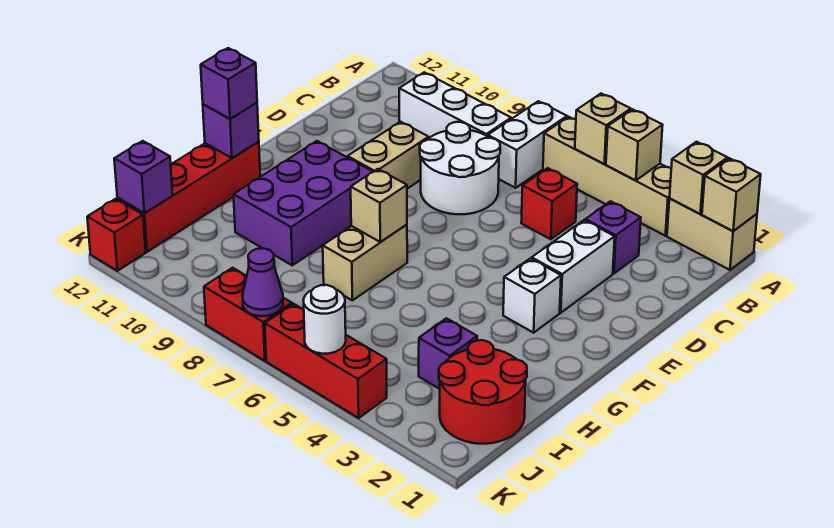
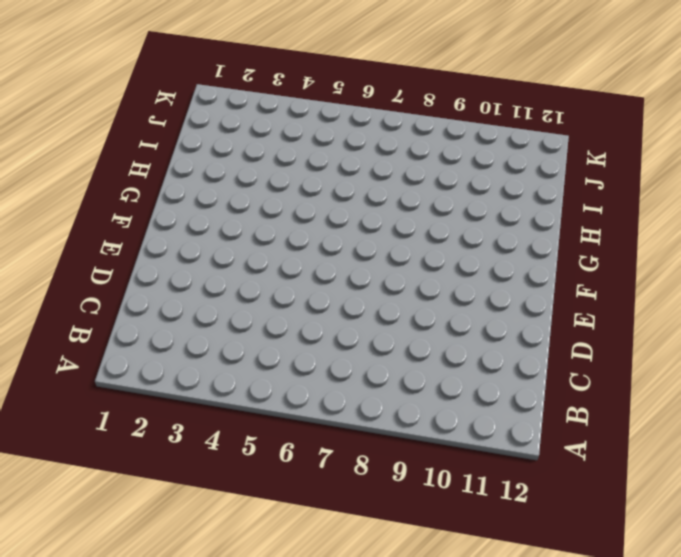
none -> tan 1x2 brick [667,199,757,270]
none -> tan 1x4 brick [543,117,671,236]
none -> white 1x2 brick [488,101,567,188]

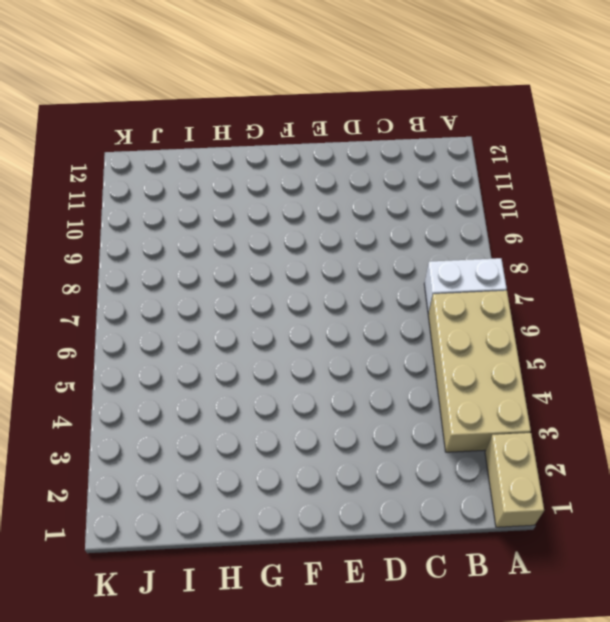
tan 2x4 brick [428,291,531,452] -> tan 1x4 brick [543,117,671,236]
none -> white 1x3 brick [399,72,511,138]
none -> purple 1x1 brick [585,201,641,274]
none -> red 1x1 brick [521,168,577,239]

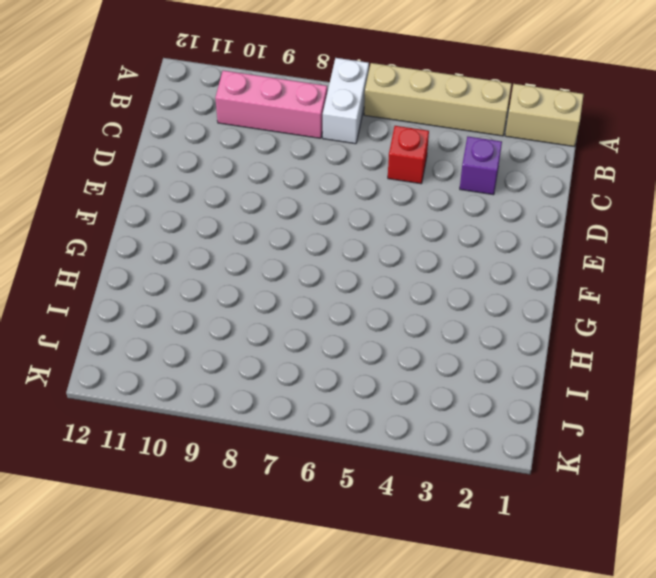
pink 1x3 brick [215,70,327,138] -> white 1x3 brick [399,72,511,138]
none -> white 2x2 round brick [420,122,500,214]
none -> white 1x2 brick [532,220,615,313]
none -> tan 1x2 brick [347,122,429,189]

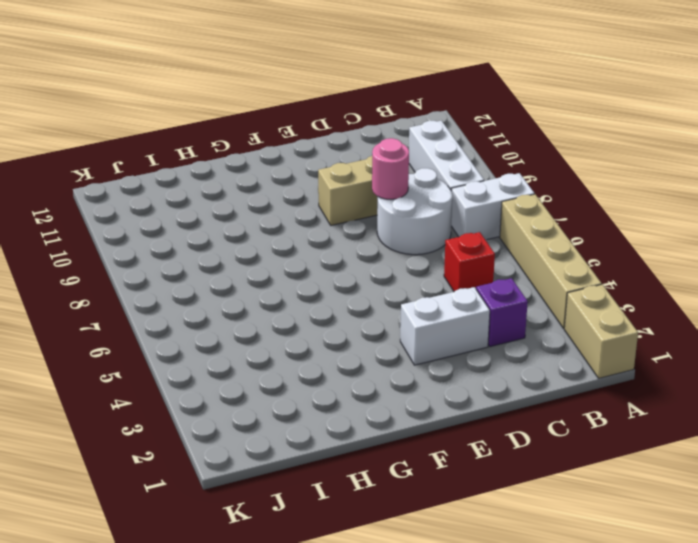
pink 1x1 round brick [372,138,409,199] -> none
none -> white 1x1 brick [503,258,561,333]
none -> purple 2x3 brick [234,141,373,265]
none -> tan 1x2 brick [323,225,407,300]

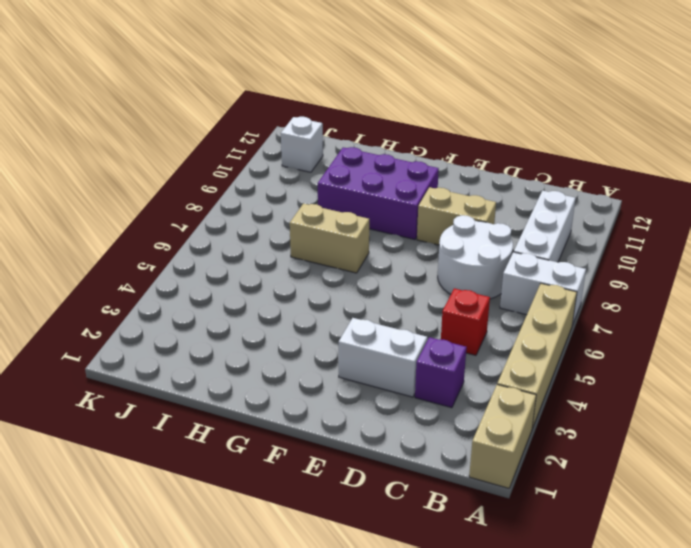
white 1x1 brick [281,117,323,172] -> white 1x1 brick moved to [503,258,561,333]
none -> red 1x4 brick [117,142,260,252]
none -> red 2x2 round brick [439,340,527,444]
none -> purple 1x1 brick [419,318,477,389]

